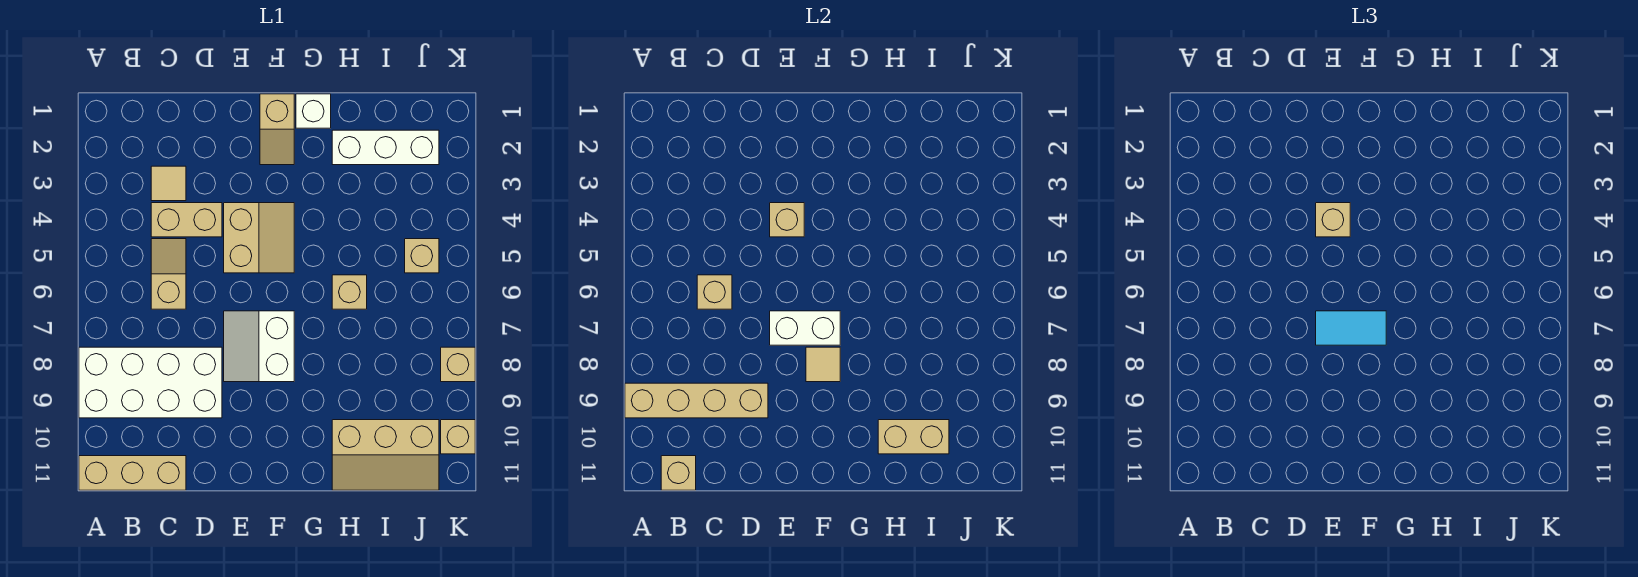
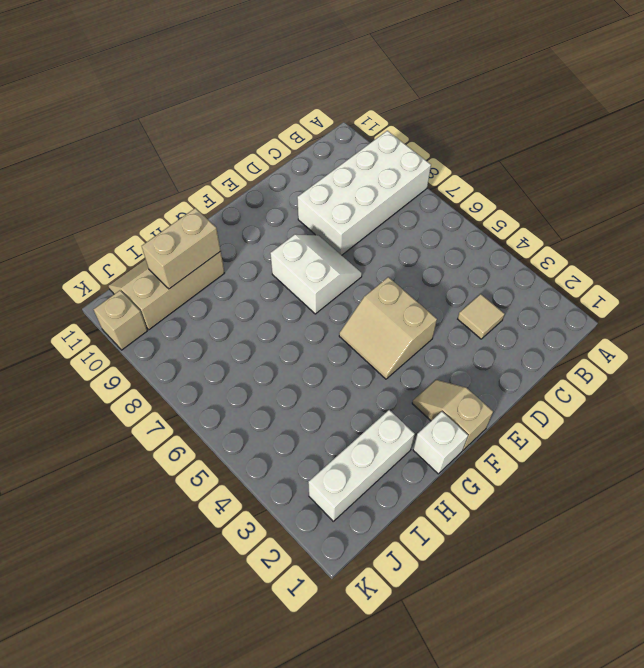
none -> tan 1x3 brick [79,456,186,490]
none -> tan 1x2 brick [151,203,222,237]
none -> tan 1x2 slope [151,239,186,309]

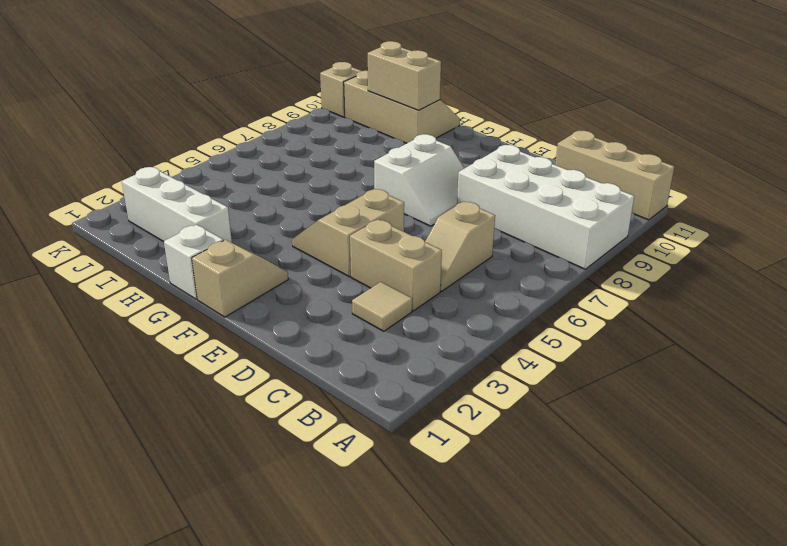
none -> tan 1x1 brick [332,275,367,309]
none -> tan 1x1 brick [405,239,439,273]
none -> tan 1x1 brick [441,347,475,382]

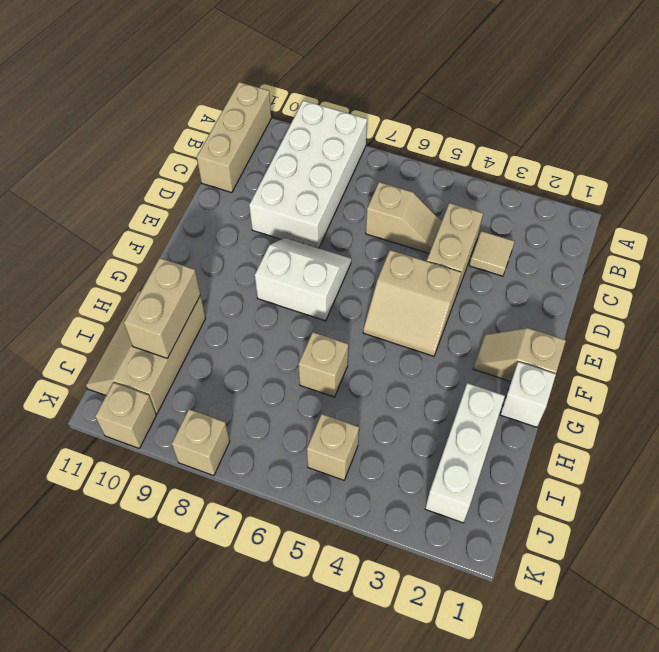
none -> tan 1x4 brick [625,383,768,418]
none -> tan 1x1 brick [661,456,696,490]
none -> tan 1x1 brick [697,275,732,309]

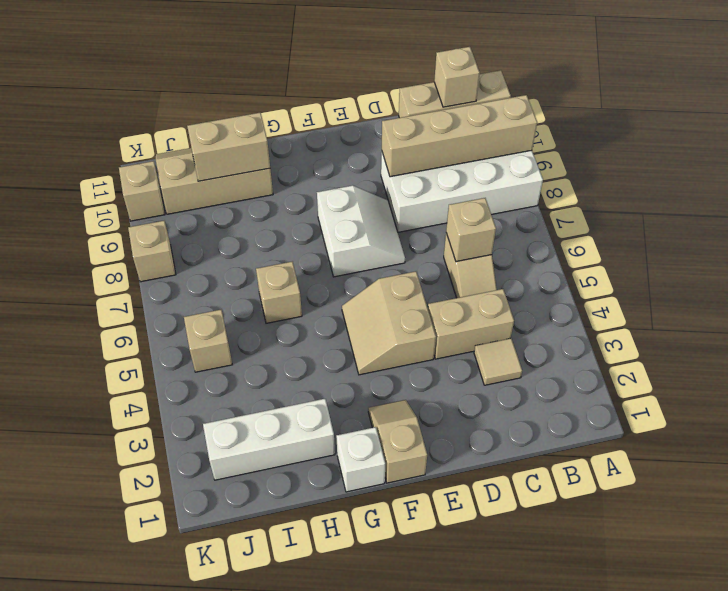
none -> tan 1x1 brick [770,203,804,237]
none -> white 1x2 brick [770,311,840,345]
none -> tan 1x1 tile [806,347,840,382]

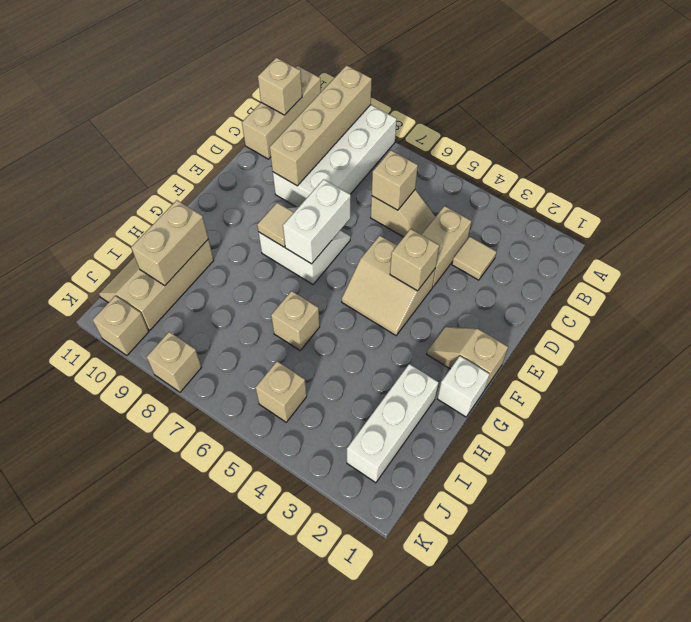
none -> tan 1x1 brick [1316,203,1350,237]
none -> cyan 1x2 tile [1316,311,1386,345]

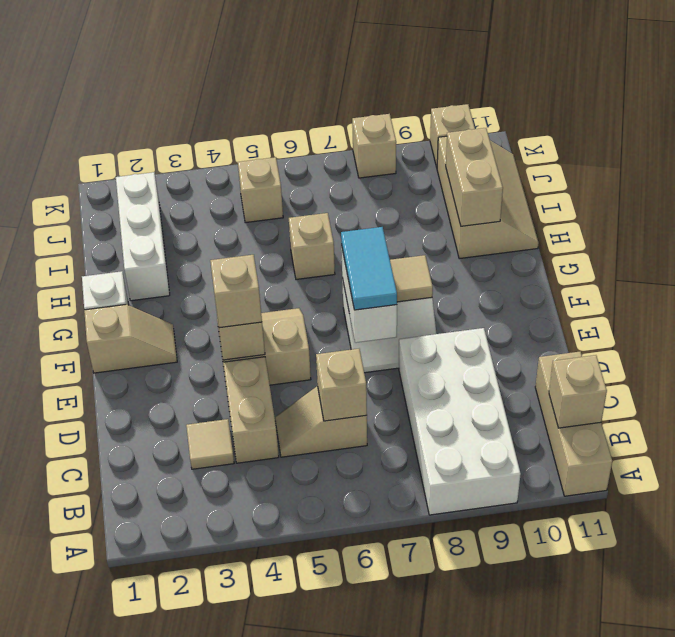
none -> tan 1x4 brick [625,383,768,418]

